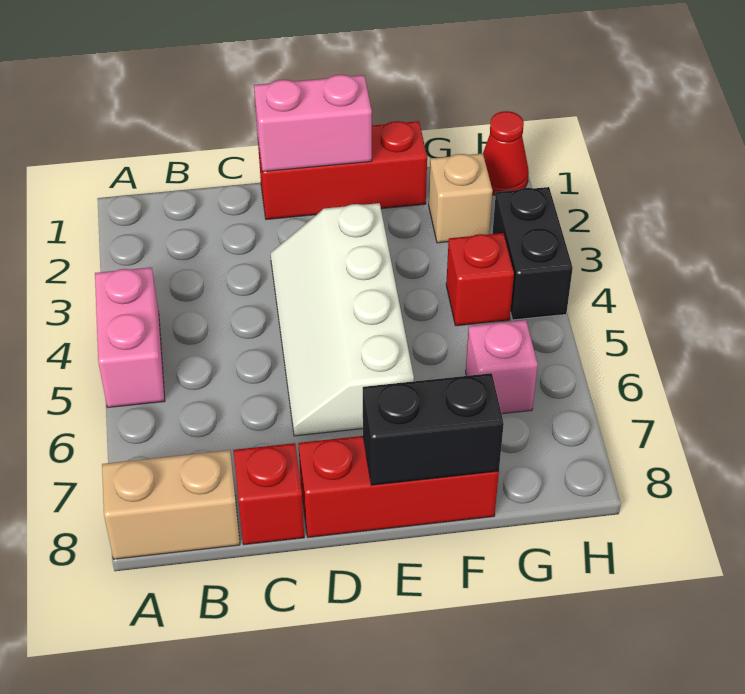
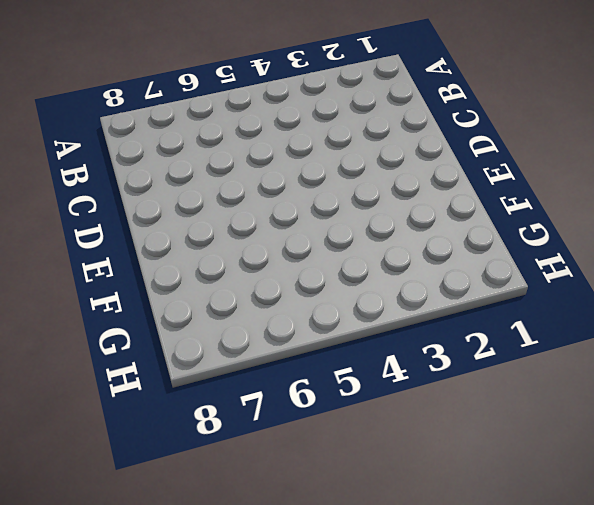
none -> pink 1x2 brick [95,267,165,408]
none -> tan 1x2 brick [102,450,240,559]
none -> red 1x1 brick [233,443,304,545]

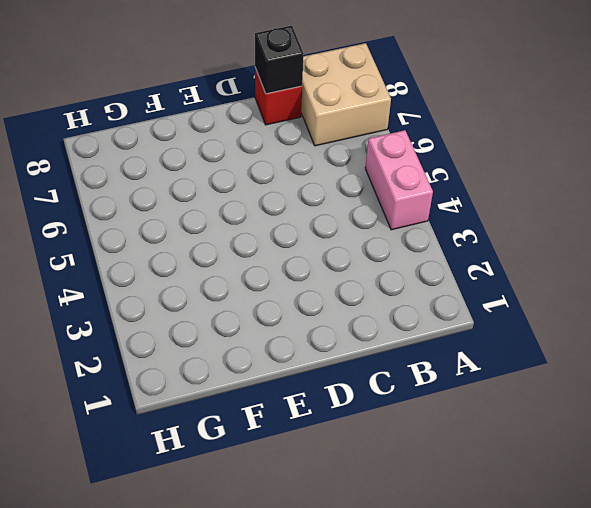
tan 2x2 brick [301,43,391,146] -> tan 1x2 brick [102,450,240,559]
black 1x1 brick [255,26,304,94] -> none
none -> red 1x3 brick [258,121,427,220]
none -> white 2x4 slope [271,203,414,436]
none -> red 1x3 brick [298,436,499,537]

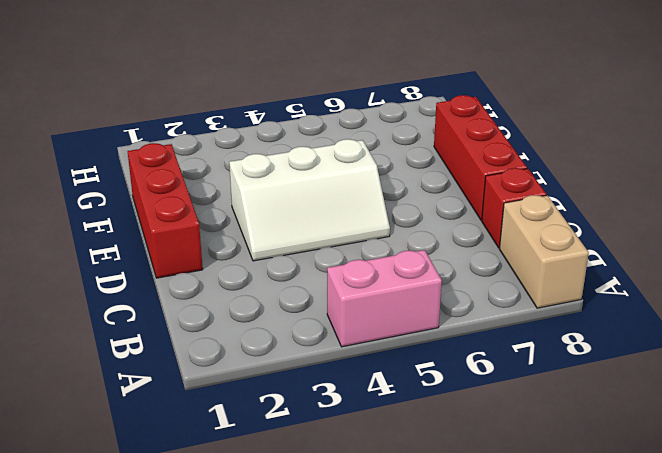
white 2x3 slope [229,139,390,261] -> white 2x4 slope [271,203,414,436]
none -> tan 1x1 brick [429,154,493,243]
none -> red 1x1 brick [446,233,514,326]
none -> pink 1x1 brick [466,320,538,414]

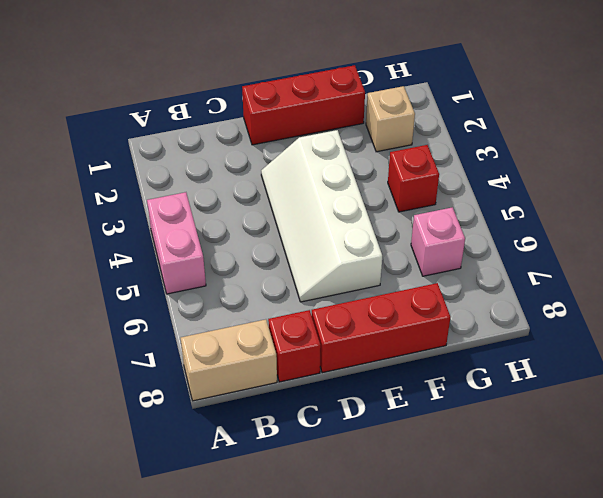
none -> red 1x1 cone [483,111,529,195]
none -> black 1x2 brick [493,187,573,320]
none -> pink 1x2 brick [254,75,372,172]

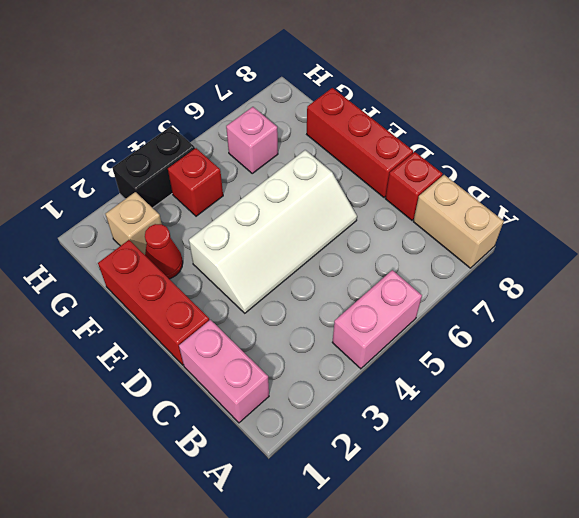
pink 1x2 brick [179,320,269,423] -> pink 1x2 brick moved to [254,75,372,172]
red 1x1 cone [145,224,183,279] -> red 1x1 cone moved to [483,111,529,195]
none -> black 1x2 brick [363,373,504,485]

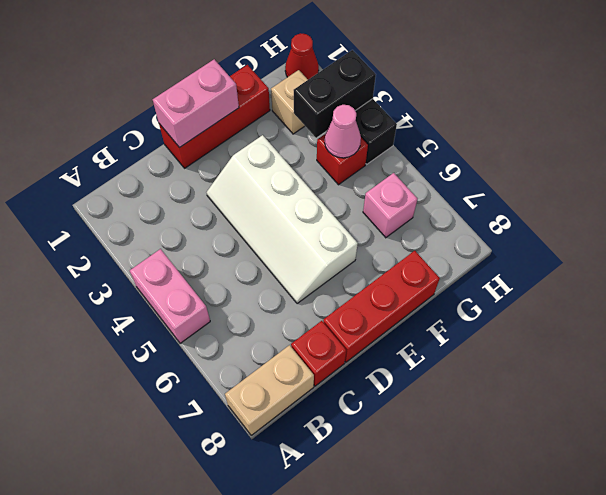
black 1x2 brick [294,50,376,138] -> black 1x2 brick moved to [363,373,504,485]
pink 1x1 cone [325,105,361,158] -> none

